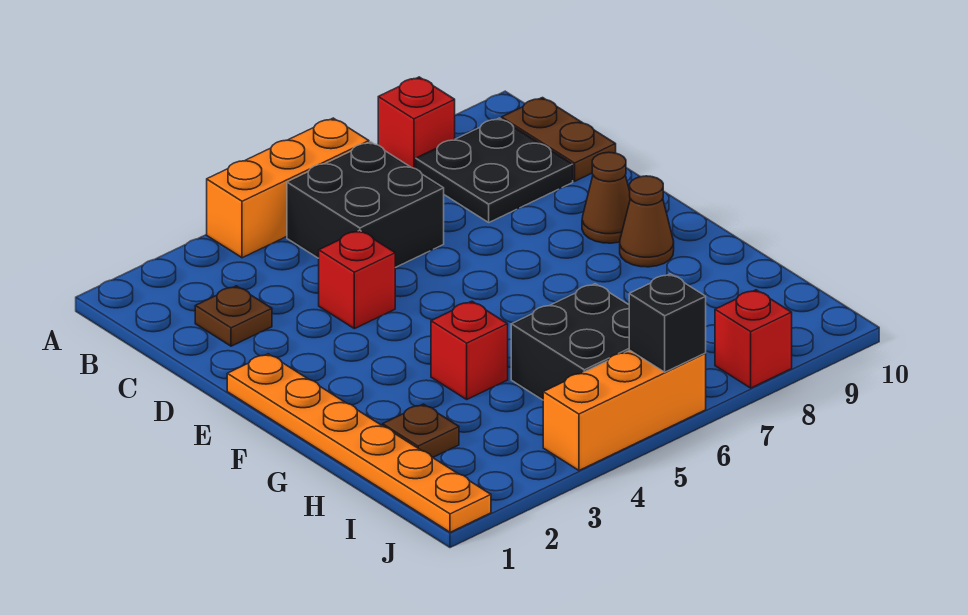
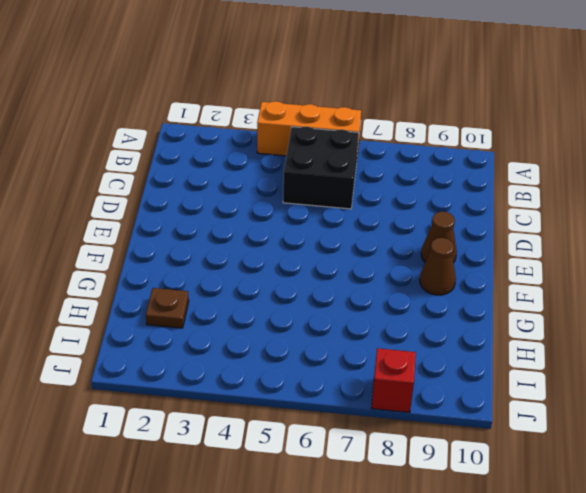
none -> red 1x1 brick [378,77,455,169]
none -> black 2x2 plate [416,118,573,222]
none -> brown 1x2 plate [502,98,616,181]

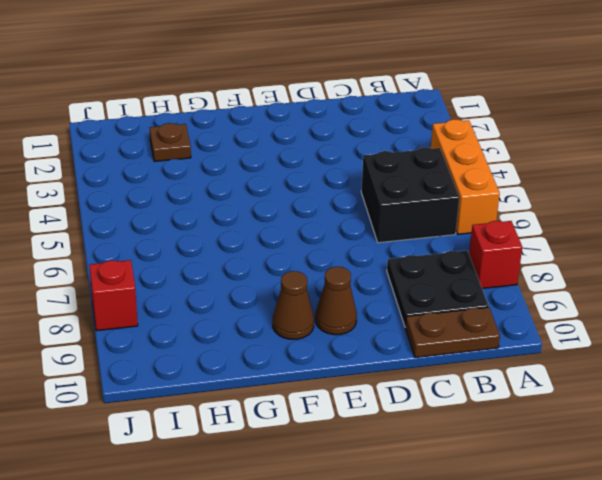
none -> brown 1x1 plate [195,286,272,346]
none -> red 1x1 brick [319,230,395,329]
none -> orange 1x6 plate [227,354,491,532]

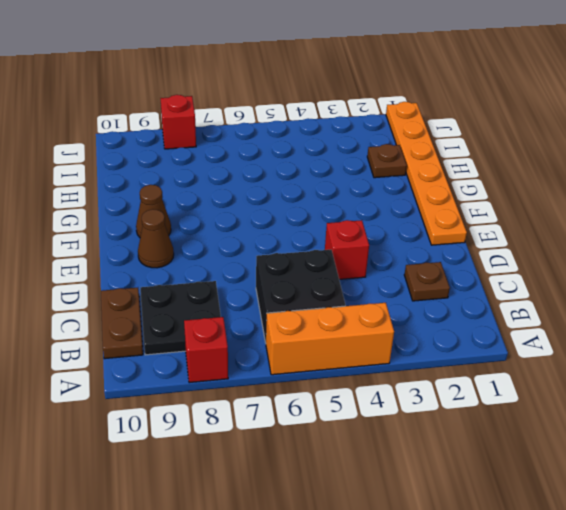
none -> red 1x1 brick [431,301,508,399]
none -> black 2x2 brick [511,284,629,400]
none -> orange 1x3 brick [543,350,706,470]

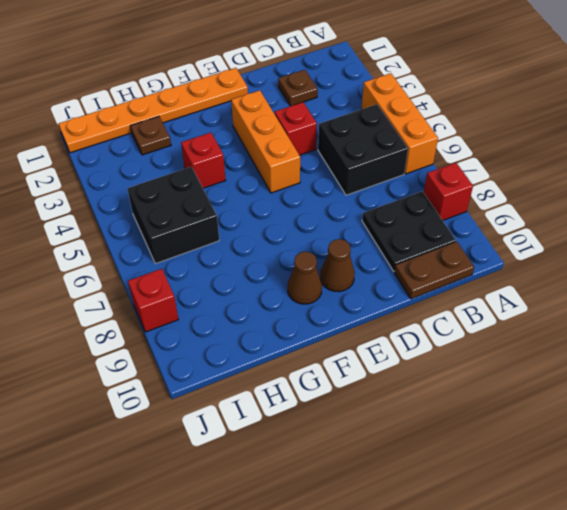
orange 1x3 brick [231,90,300,193] -> orange 1x3 brick moved to [543,350,706,470]
none -> black 1x1 brick [629,274,706,372]

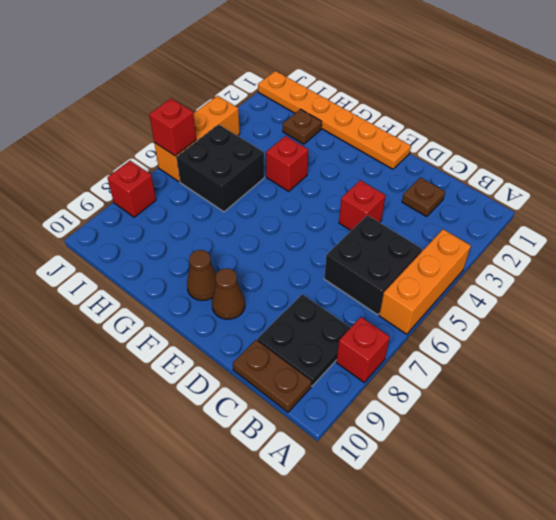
red 1x1 brick [149,98,196,156] -> black 1x1 brick [629,274,706,372]

